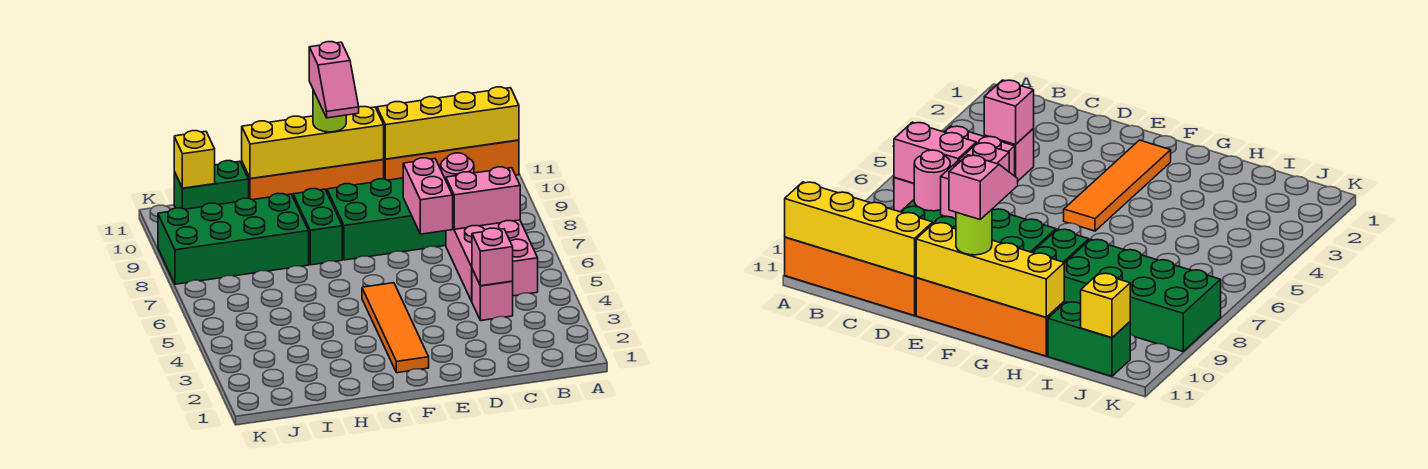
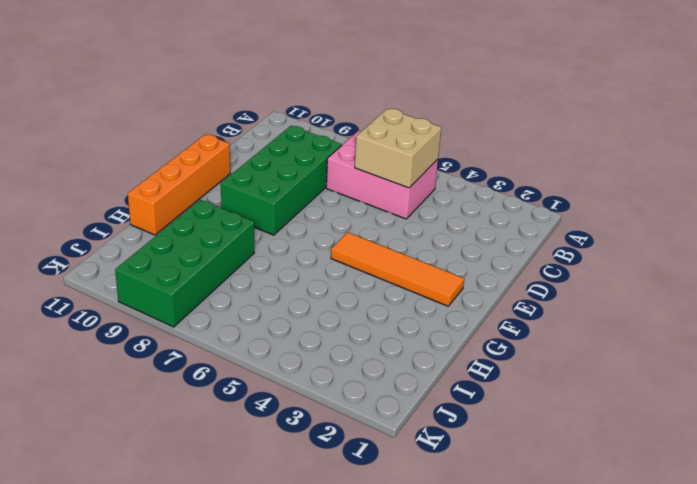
tan 2x2 brick [355,109,441,188] -> none
none -> orange 1x4 brick [383,140,519,180]
none -> pink 1x1 brick [472,269,513,321]
none -> green 1x2 brick [293,189,342,265]

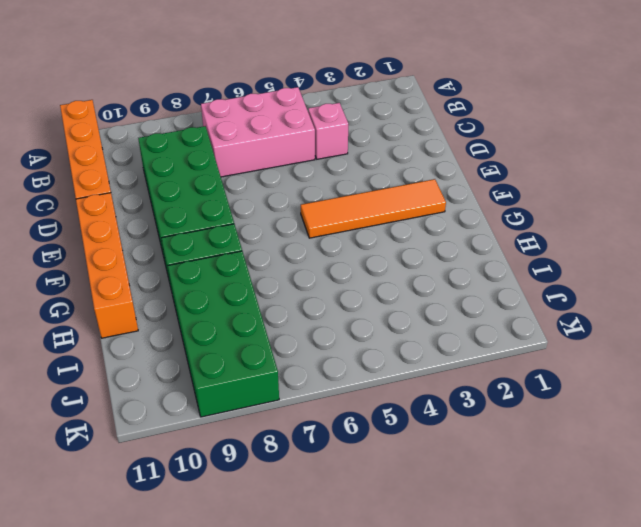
none -> green 1x2 brick [174,161,249,209]
none -> yellow 1x4 brick [377,87,519,159]
none -> pink 1x2 brick [446,167,520,229]

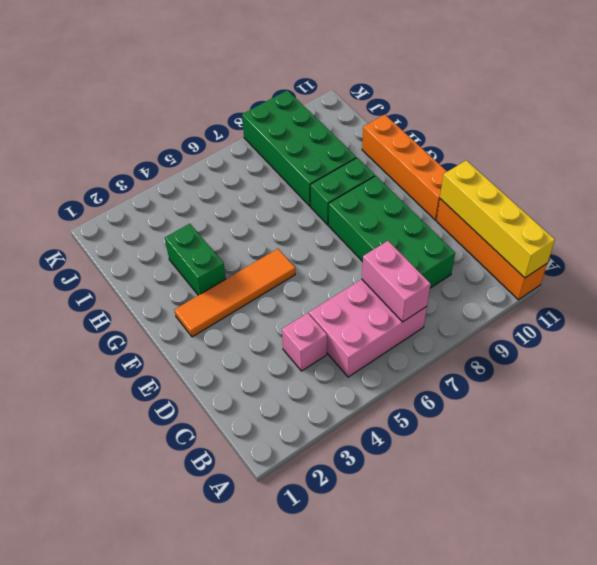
green 1x2 brick [165,224,226,295] -> green 1x2 brick moved to [174,161,249,209]
none -> pink 1x1 brick [472,228,513,286]
none -> pink 1x1 round brick [441,153,474,180]
none -> pink 1x2 brick [403,158,453,234]

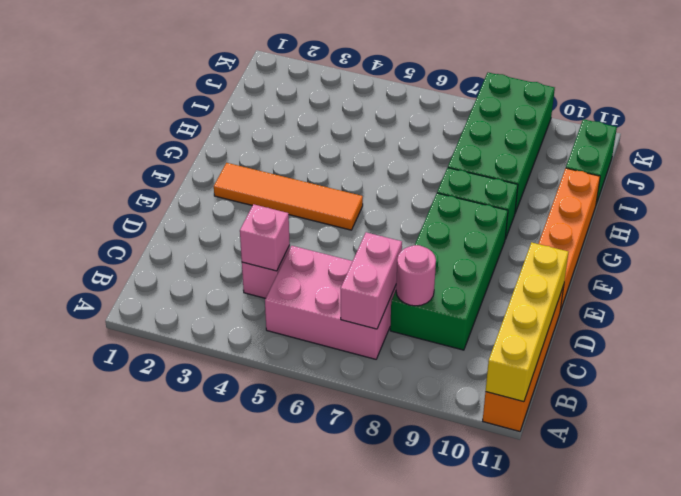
none -> pink 1x2 brick [403,158,453,234]
none -> yellow 1x4 brick [242,107,384,179]
none -> yellow 1x1 brick [174,131,215,188]

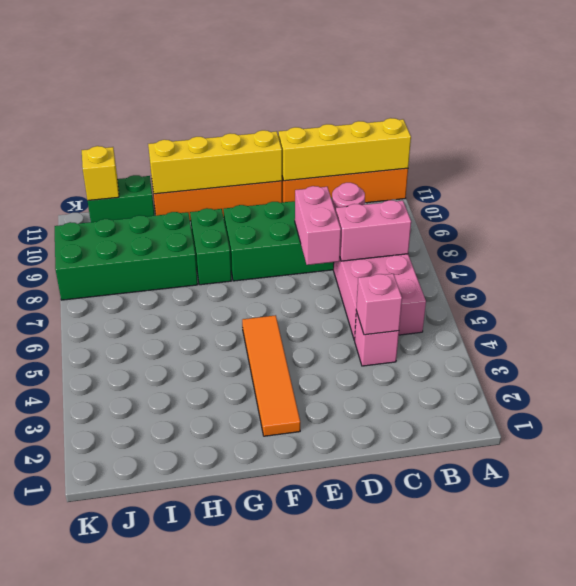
none -> lime 1x1 round brick [313,90,346,132]
none -> pink 1x2 slope [309,42,359,118]

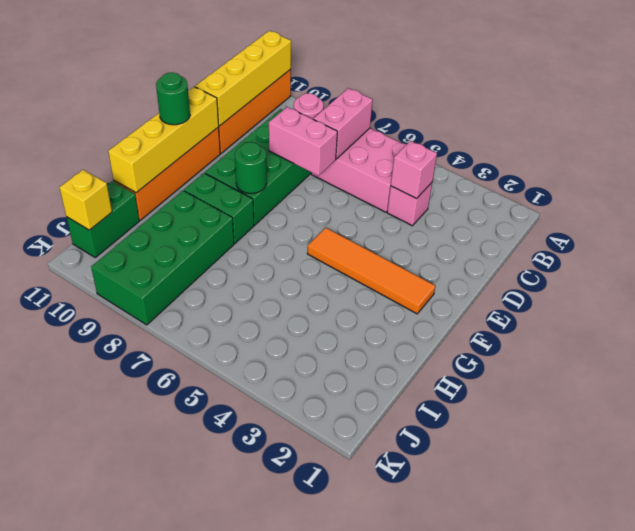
green 1x1 round brick [235,142,267,194] -> none
green 1x1 round brick [156,73,190,125] -> lime 1x1 round brick [313,90,346,132]
none -> pink 1x2 slope [309,42,359,118]

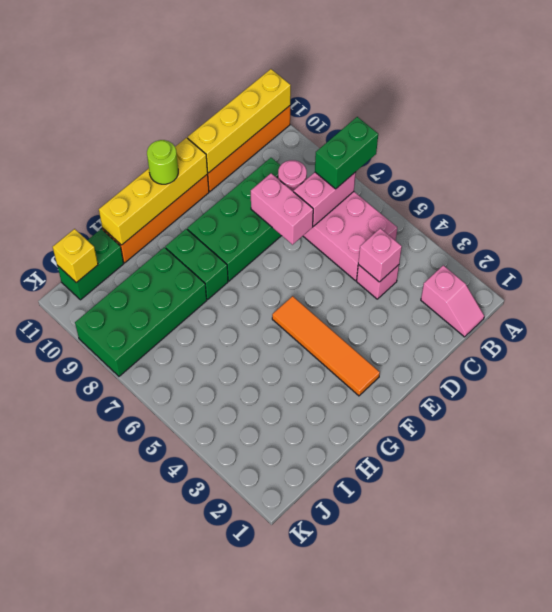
green 1x2 brick [315,117,378,189] -> none
pink 1x2 slope [421,265,484,337] -> pink 1x2 slope moved to [309,42,359,118]

